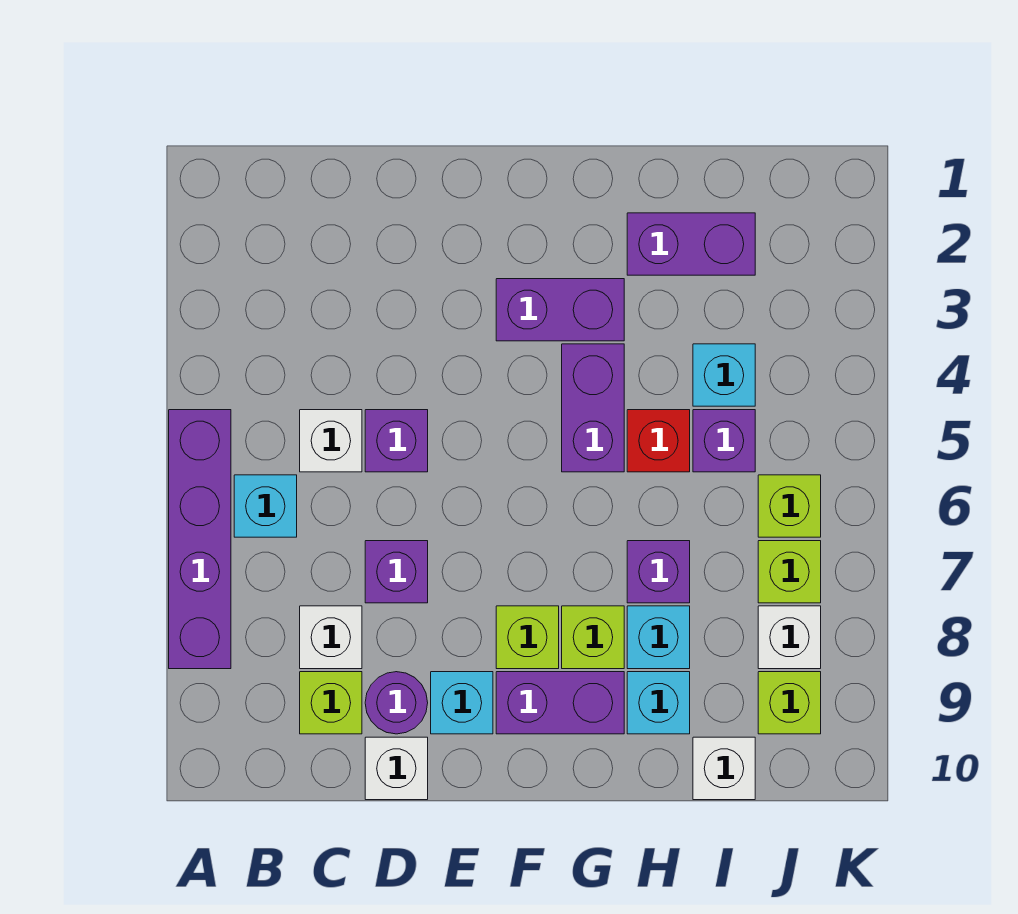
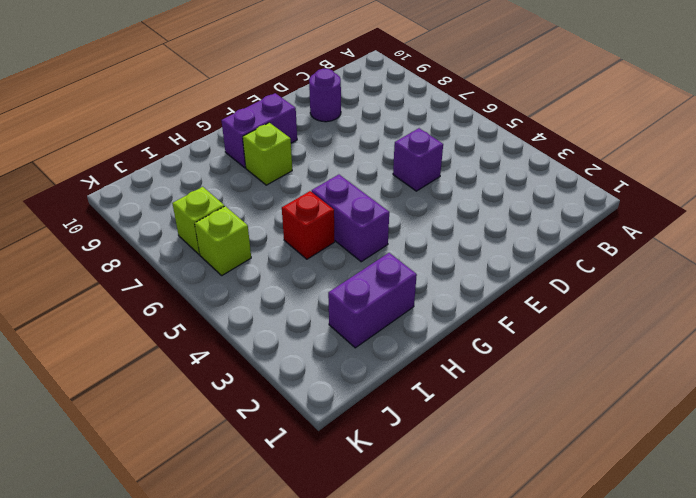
none -> purple 1x4 brick [169,410,231,669]
none -> cyan 1x1 brick [234,475,297,537]
none -> white 1x1 brick [300,410,362,472]

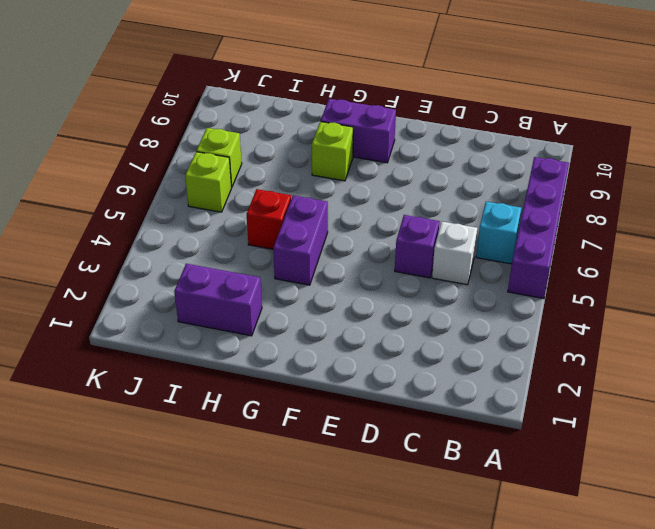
none -> white 1x1 brick [300,606,362,669]
none -> lime 1x1 brick [300,672,362,734]
none -> purple 1x1 brick [365,541,428,603]

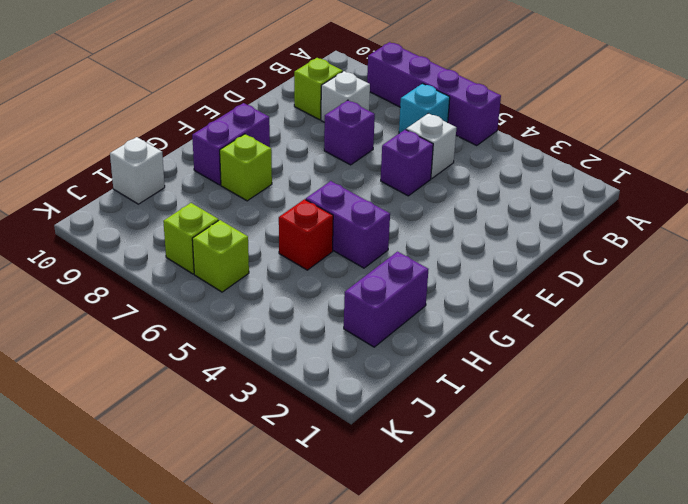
none -> purple 1x1 round brick [365,672,428,734]
none -> white 1x1 brick [365,737,428,800]
none -> cyan 1x1 brick [431,672,493,734]

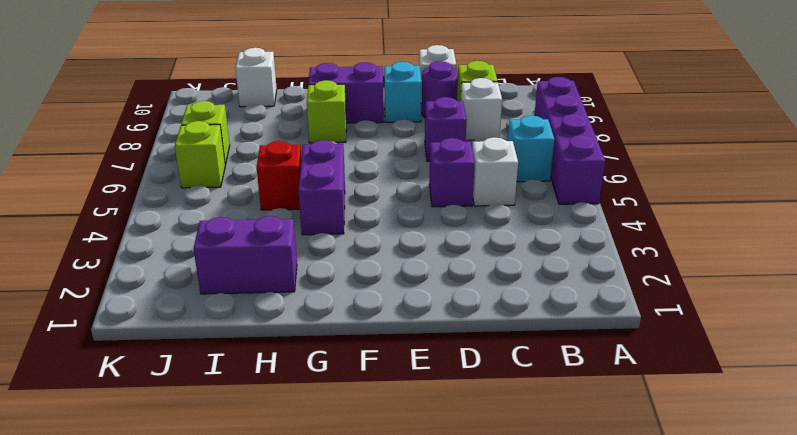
none -> purple 1x2 brick [496,279,624,341]
none -> lime 1x1 brick [496,606,559,669]
none -> purple 1x1 brick [627,541,690,603]

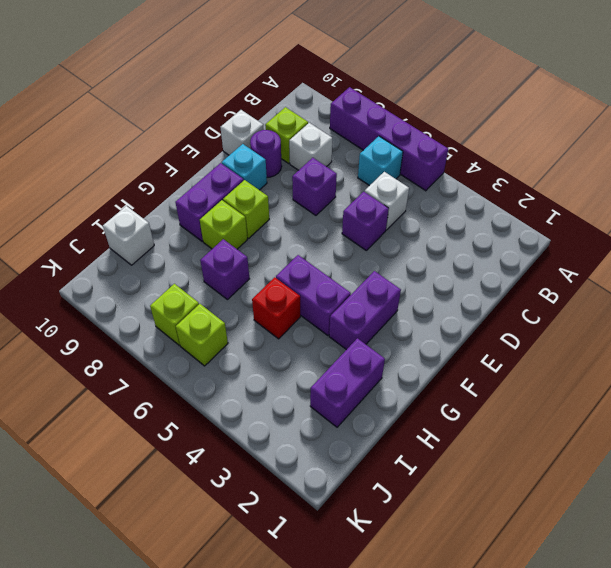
none -> cyan 1x1 brick [627,606,690,669]
none -> cyan 1x1 brick [627,672,690,734]
none -> cyan 1x1 brick [693,344,755,406]

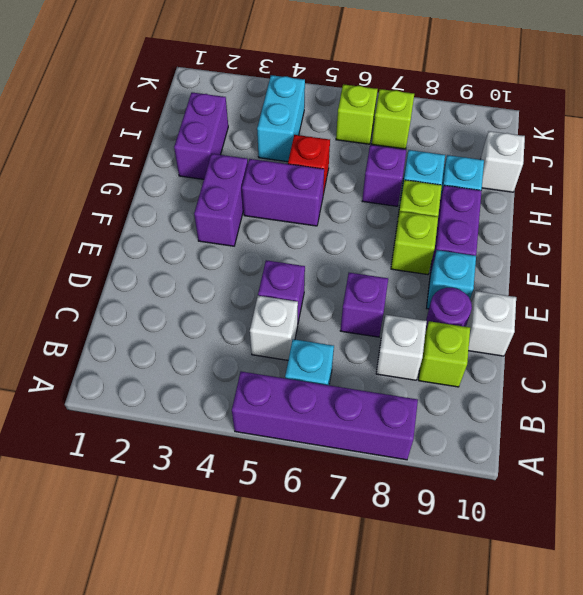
cyan 1x2 brick [257,75,305,162] -> cyan 1x1 brick [693,344,755,406]
none -> purple 1x1 brick [693,410,755,472]
none -> white 1x1 brick [758,606,821,669]
none -> lime 1x1 brick [758,672,821,734]

